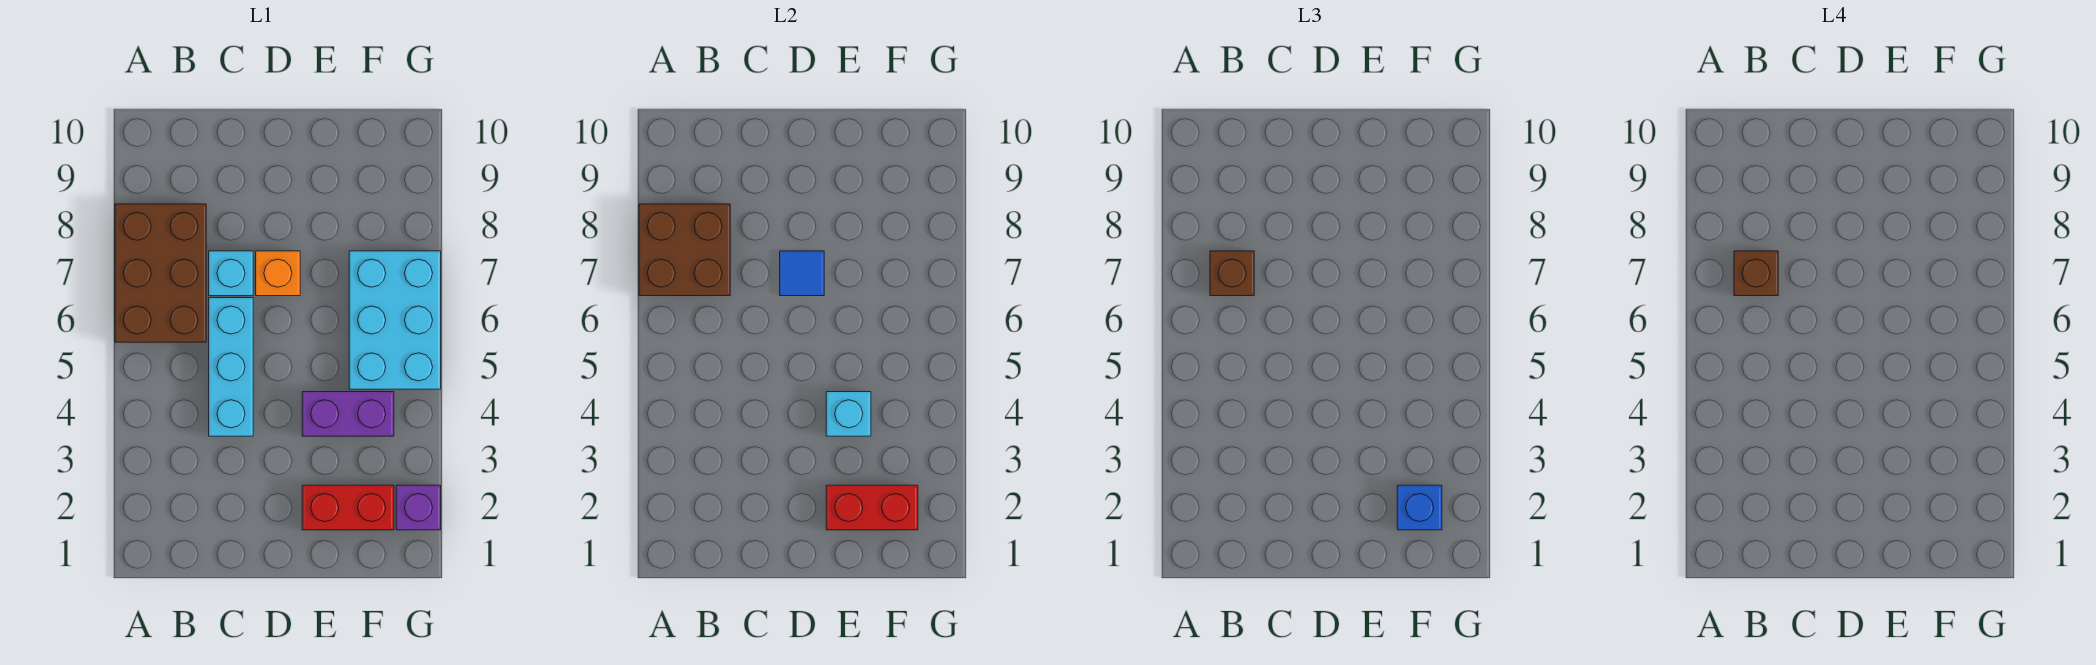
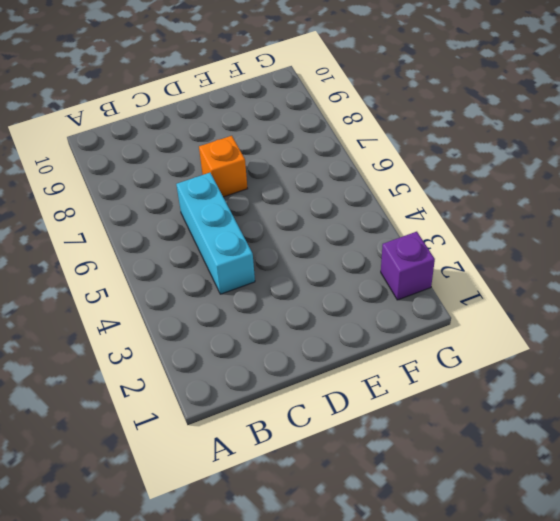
none -> brown 2x3 brick [115,204,206,342]
none -> cyan 1x1 brick [209,251,253,296]
none -> red 1x2 brick [302,485,394,530]

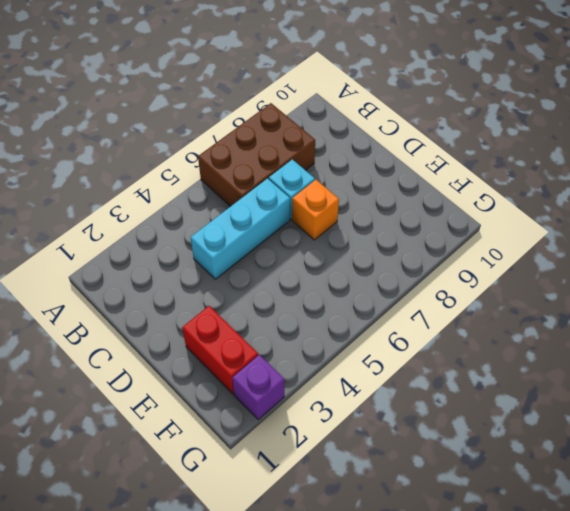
none -> purple 1x2 brick [302,392,394,436]
none -> cyan 2x3 brick [349,251,441,389]
none -> brown 2x2 brick [639,204,730,296]

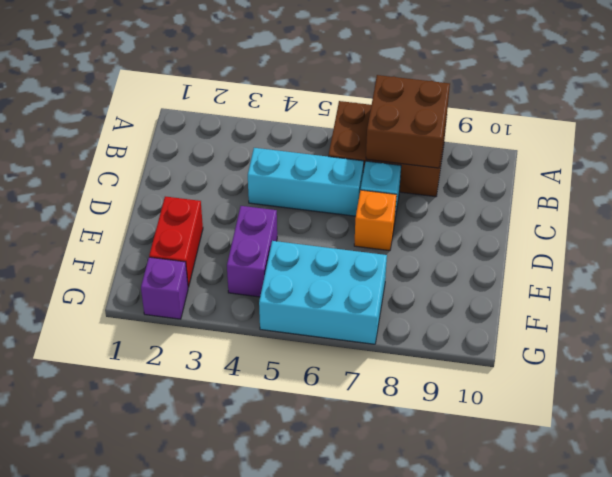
none -> blue 1x1 tile [780,251,824,296]
none -> red 1x2 brick [826,485,918,530]
none -> cyan 1x1 brick [826,392,871,436]

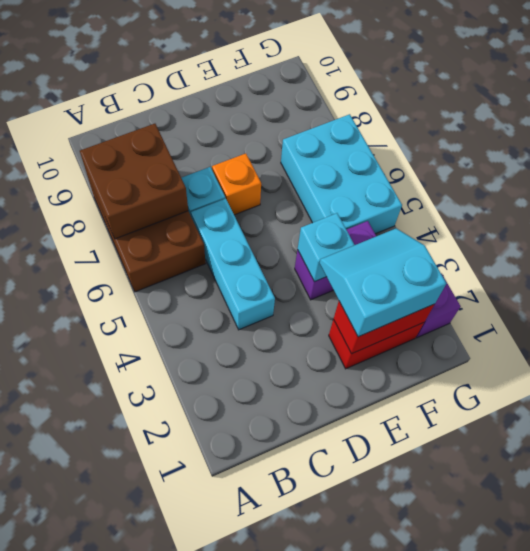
cyan 2x2 slope [320,228,446,337] -> blue 1x1 brick [1397,485,1442,530]
none -> blue 1x1 tile [780,251,824,296]
none -> brown 1x1 brick [1210,251,1254,296]
none -> brown 1x1 brick [1734,251,1778,296]

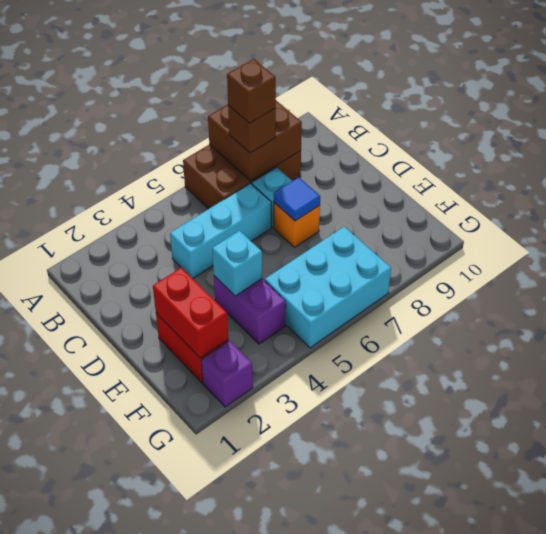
none -> blue 1x1 brick [1397,485,1442,530]

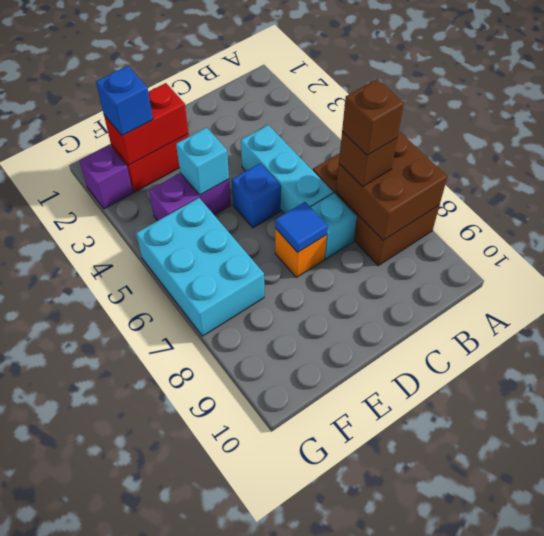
blue 1x1 brick [232,163,281,228] -> none

